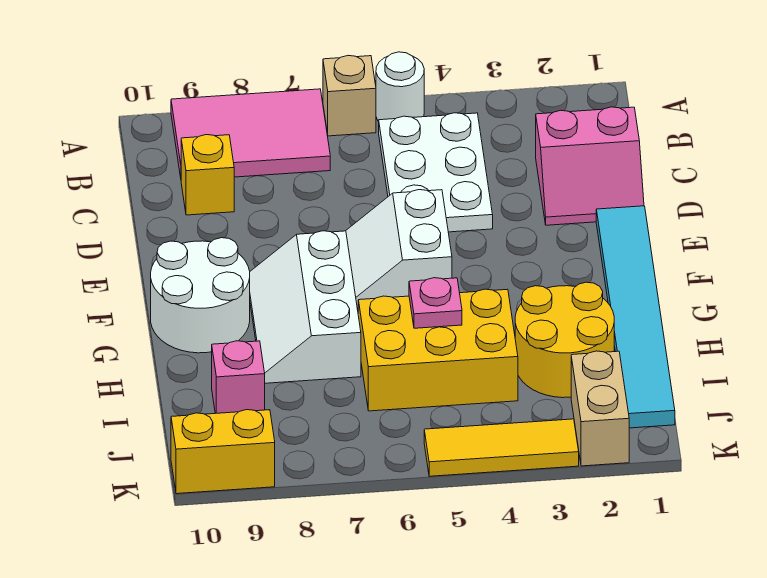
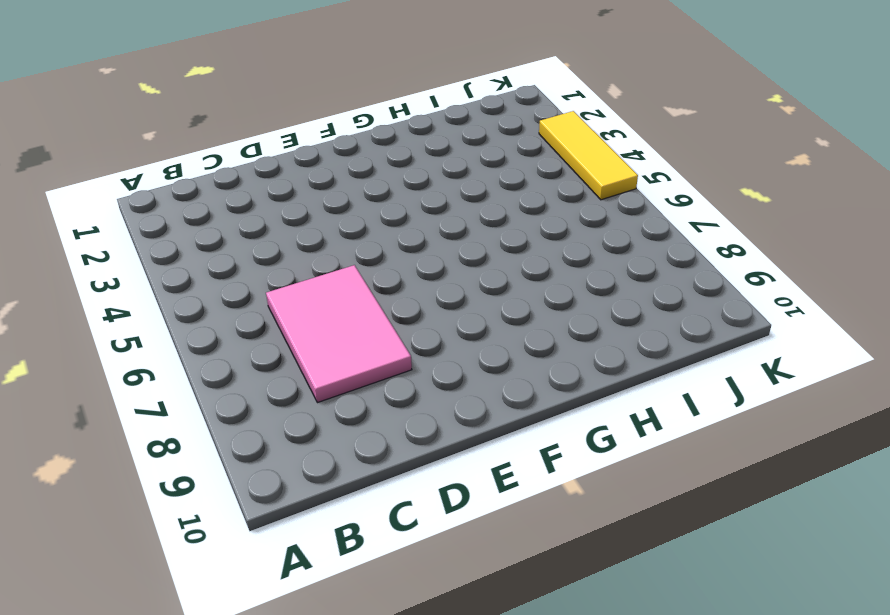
pink 2x3 tile [266,265,412,403] -> pink 2x3 tile moved to [171,89,330,177]
none -> white 1x1 round brick [376,52,424,122]
none -> tan 1x1 brick [323,56,376,136]
none -> white 2x3 plate [379,113,493,232]

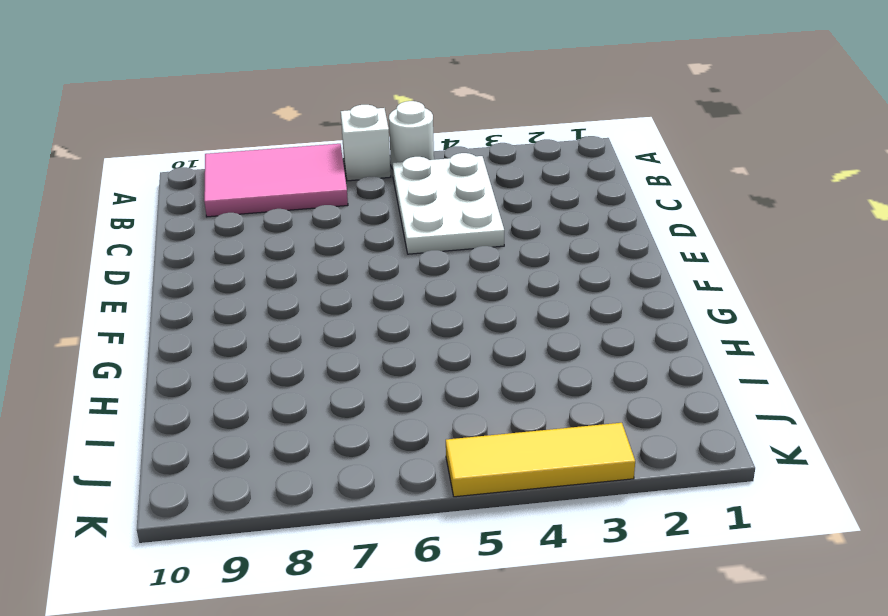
white 1x1 brick [341,105,391,181] -> tan 1x1 brick [323,56,376,136]
none -> pink 2x2 slope [536,107,644,225]
none -> yellow 1x1 brick [181,135,234,215]
none -> cyan 1x6 tile [596,206,675,428]

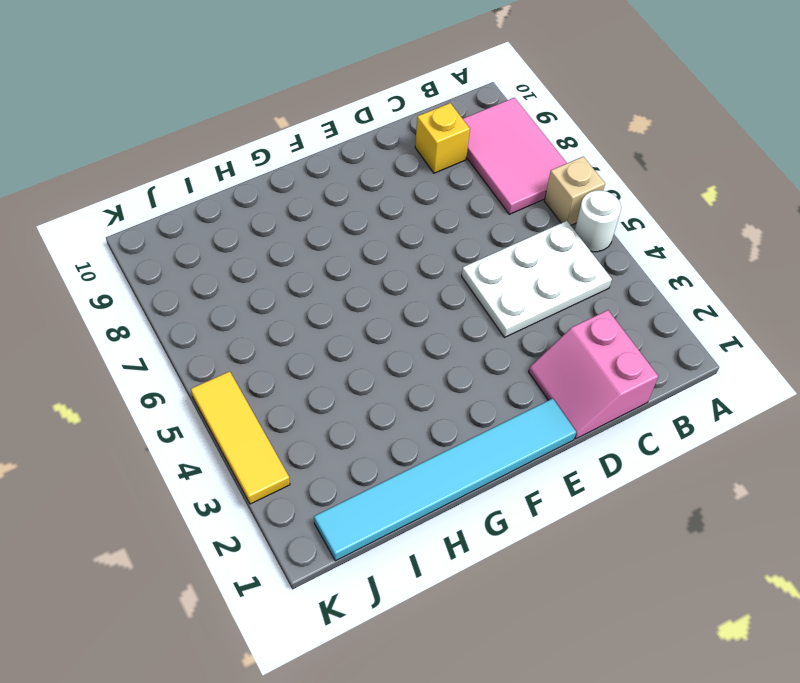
none -> white 2x2 slope [346,190,452,308]
none -> white 2x3 slope [250,231,361,383]
none -> white 2x2 round brick [151,238,250,353]

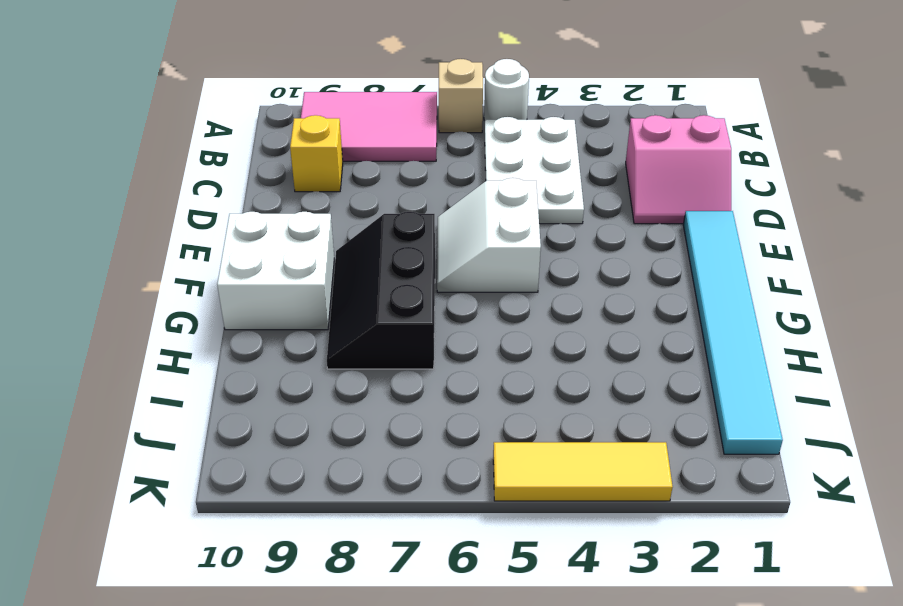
black 2x3 slope [327,212,435,369] -> white 2x3 slope [250,231,361,383]
white 2x2 brick [217,212,334,330] -> white 2x2 round brick [151,238,250,353]
none -> yellow 2x2 round brick [515,282,614,398]
none -> yellow 2x3 brick [358,289,518,411]
none -> pink 1x1 brick [212,341,265,413]

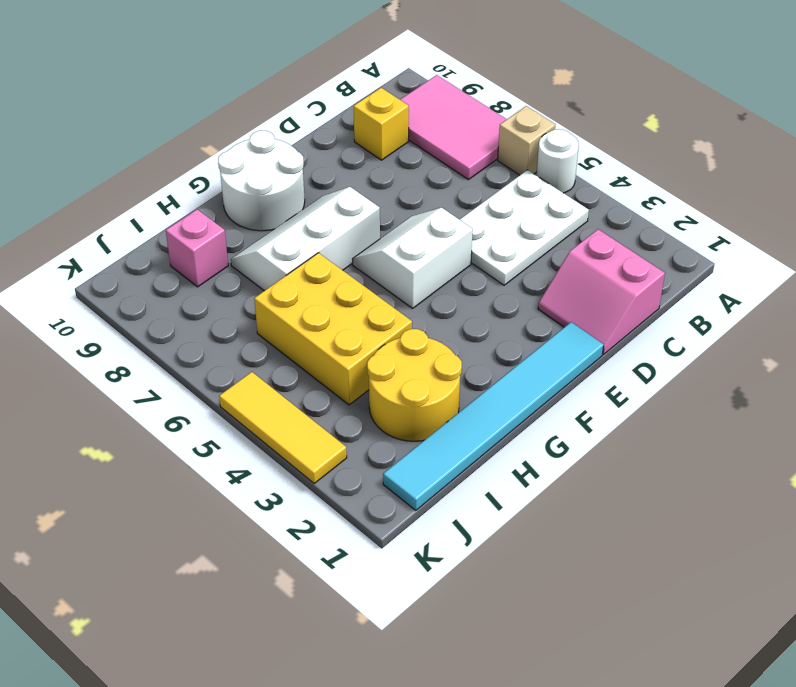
none -> tan 1x2 brick [571,351,629,466]
none -> yellow 1x2 brick [171,410,275,494]
none -> pink 1x1 plate [409,278,462,328]

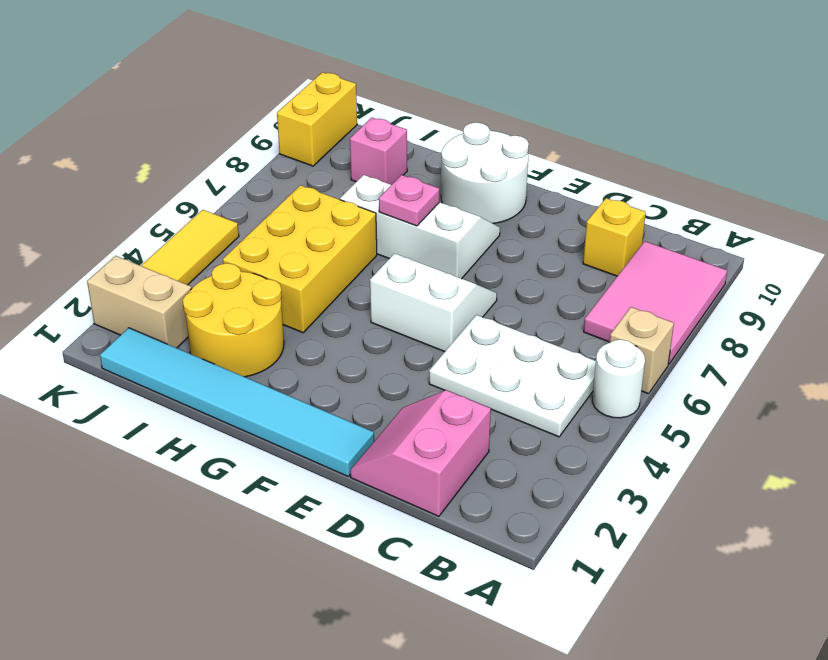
pink 1x1 plate [379,175,439,226] -> pink 1x1 plate moved to [409,278,462,328]

